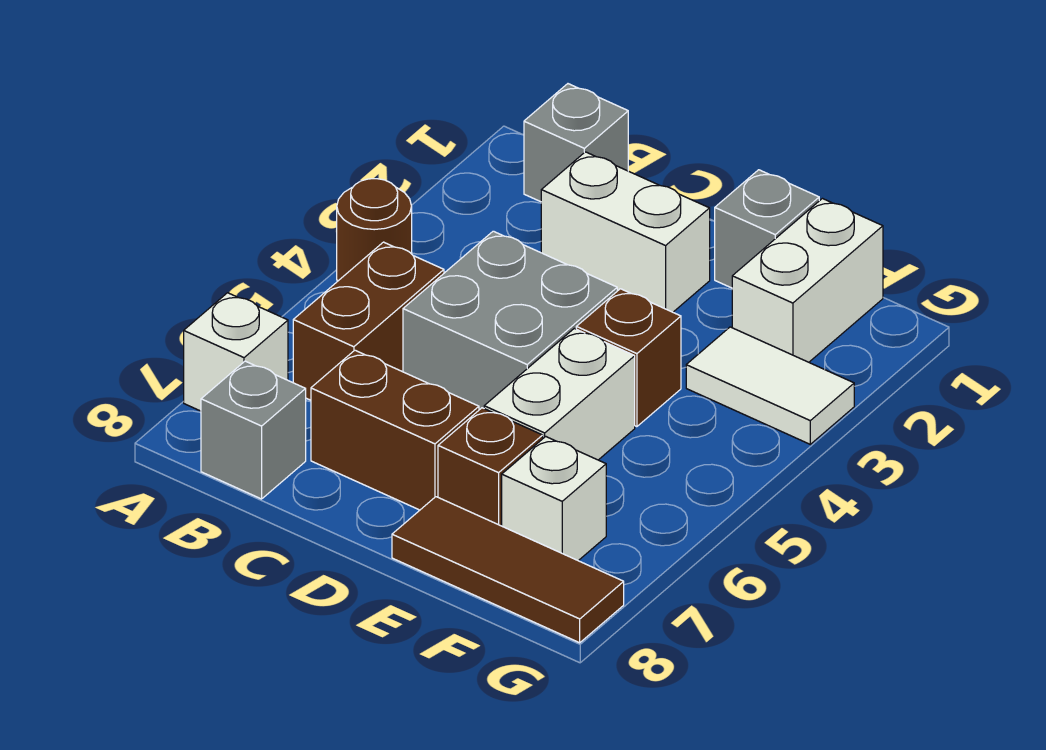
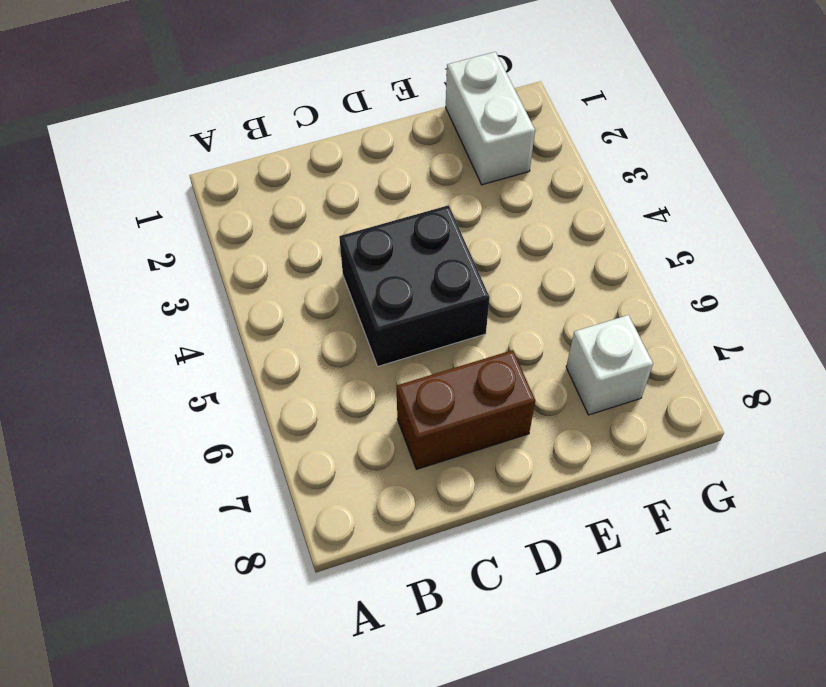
black 2x2 brick [339,205,490,366] -> grey 2x2 brick [403,231,617,410]
none -> brown 1x1 round brick [337,179,412,281]
none -> white 1x1 brick [184,293,288,411]
none -> grey 1x1 brick [524,84,628,202]

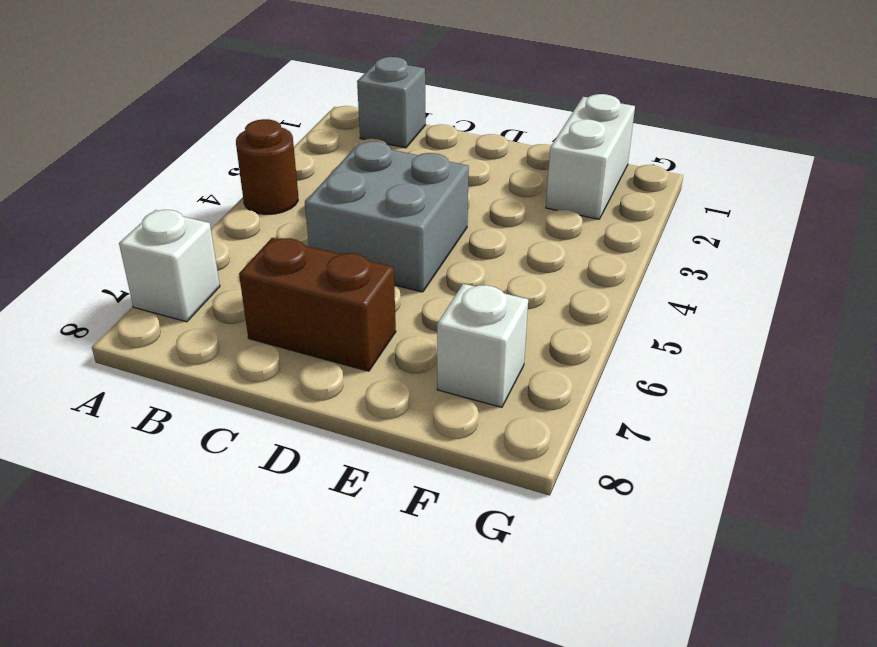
none -> brown 1x2 brick [293,242,444,400]
none -> grey 1x1 brick [201,361,306,499]
none -> white 1x2 brick [541,152,710,312]

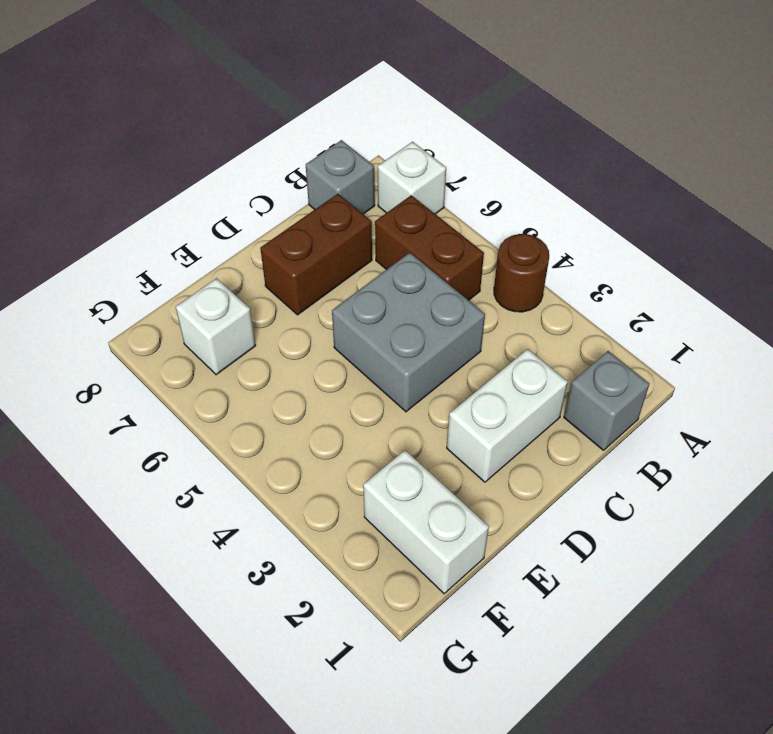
none -> grey 1x1 brick [715,170,819,288]
none -> brown 1x1 brick [576,289,681,427]
none -> white 1x2 brick [484,328,635,460]

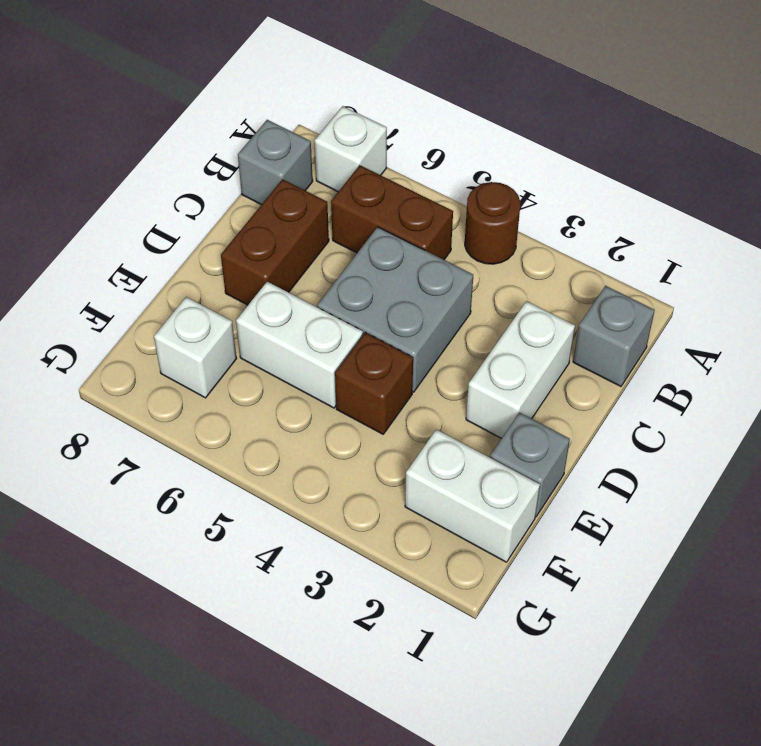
none -> brown 1x1 brick [438,408,543,526]
none -> brown 1x3 tile [392,497,624,643]
none -> white 1x2 tile [686,327,854,444]

